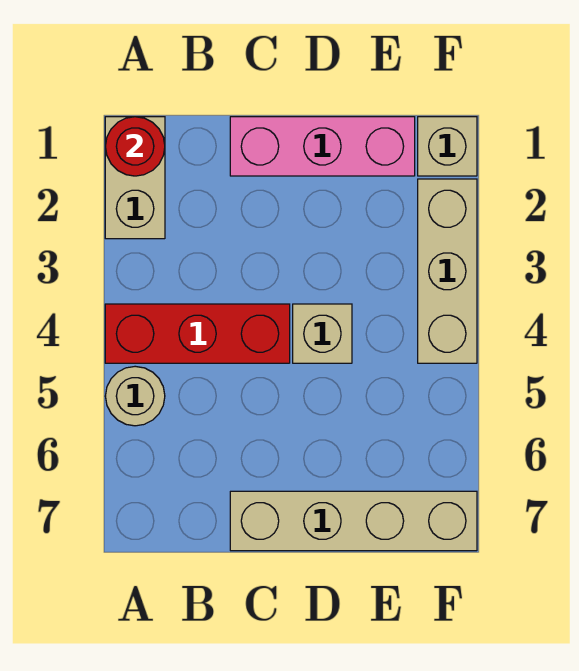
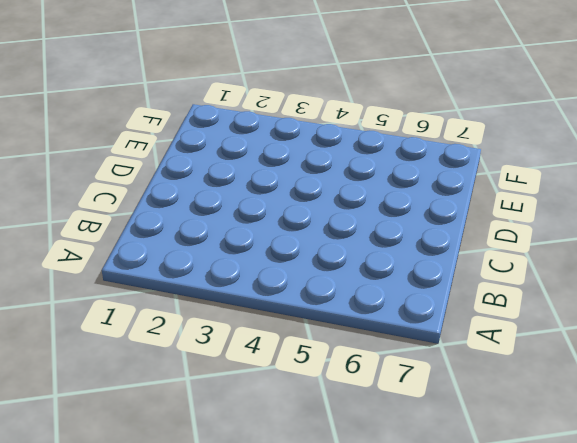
none -> tan 1x2 brick [105,117,165,239]
none -> red 1x3 brick [105,304,290,363]

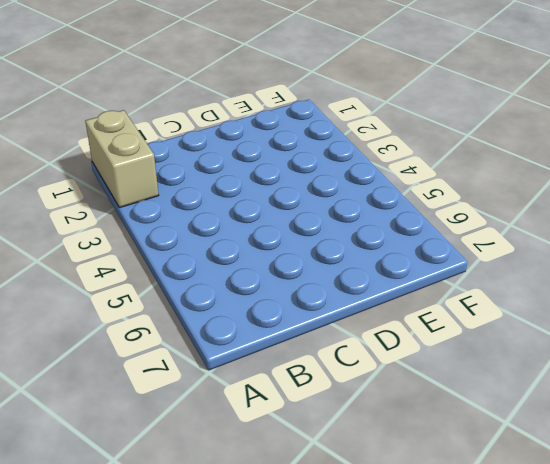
none -> red 1x3 brick [105,304,290,363]
none -> tan 1x1 round brick [105,366,165,426]

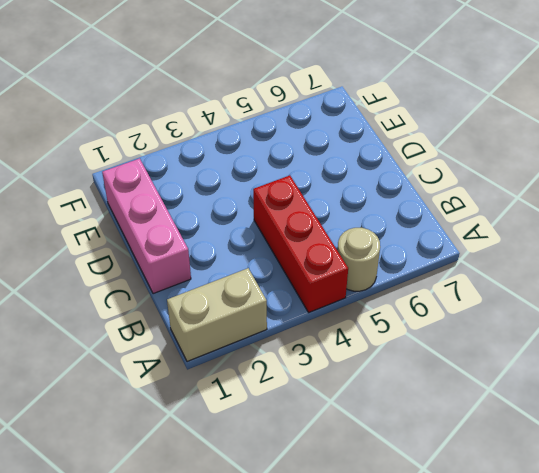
none -> tan 1x4 brick [230,491,477,551]
none -> tan 1x1 brick [293,304,352,363]

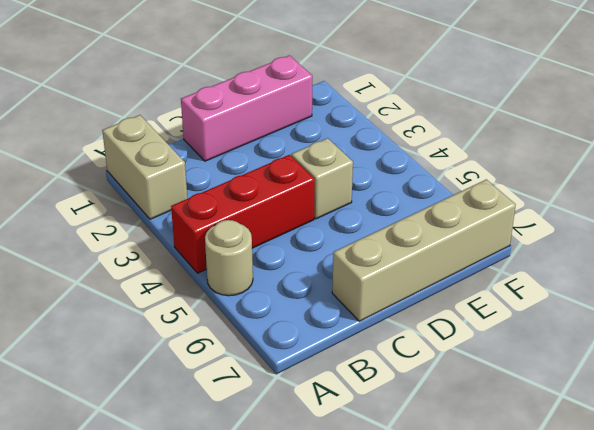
none -> tan 1x1 brick [418,117,477,176]
none -> tan 1x3 brick [418,179,477,363]

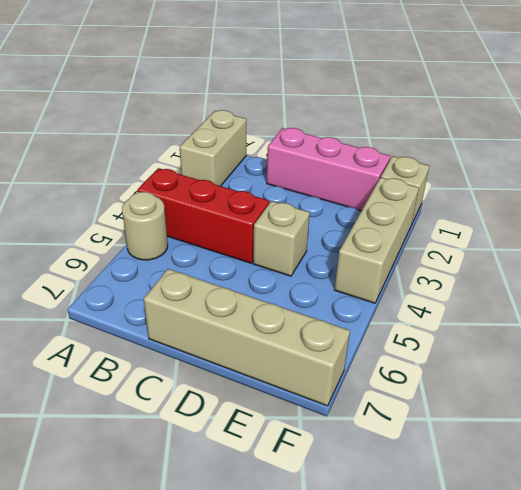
none -> red 1x1 round brick [105,117,165,176]

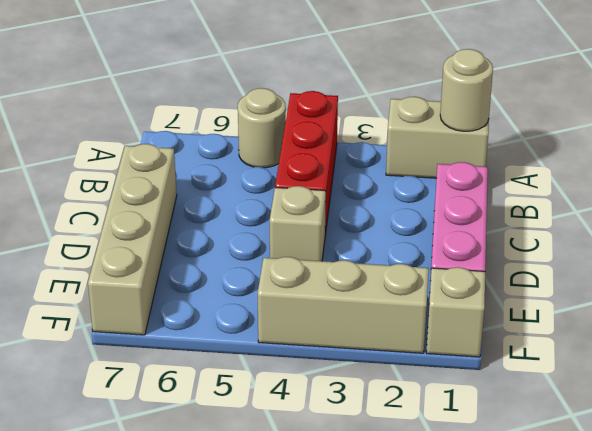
tan 1x1 round brick [440,49,493,131] -> red 1x1 round brick [105,117,165,176]

